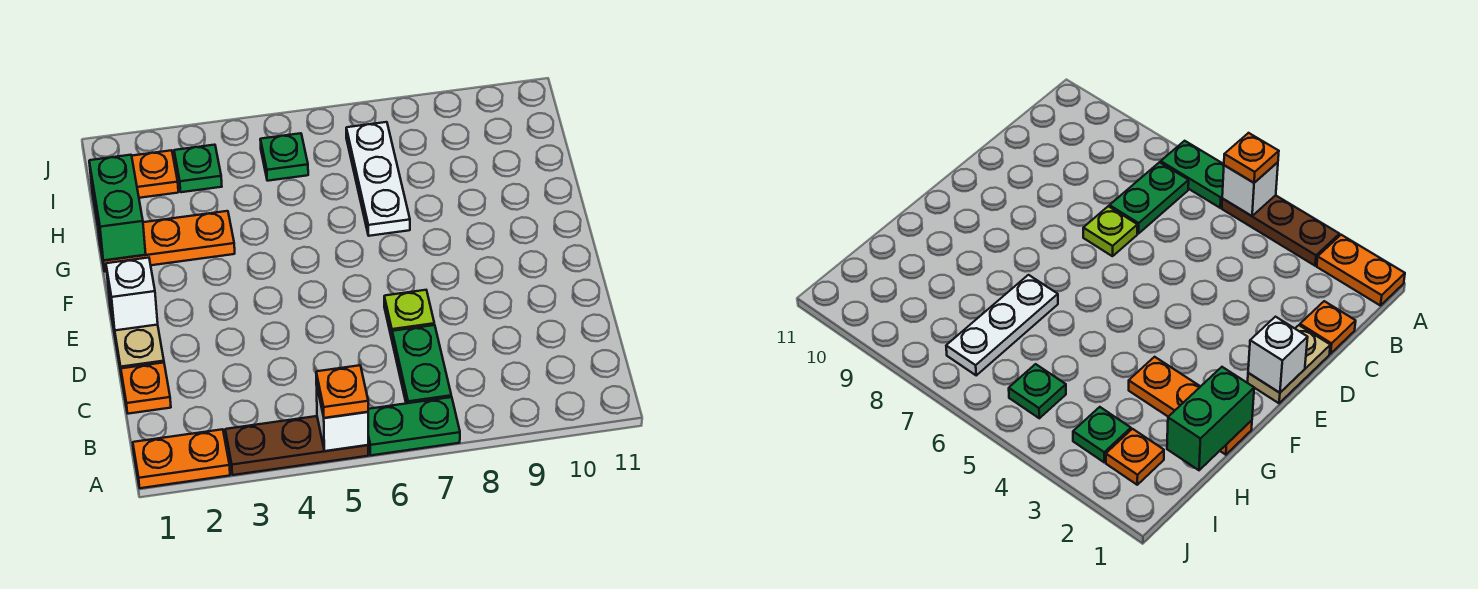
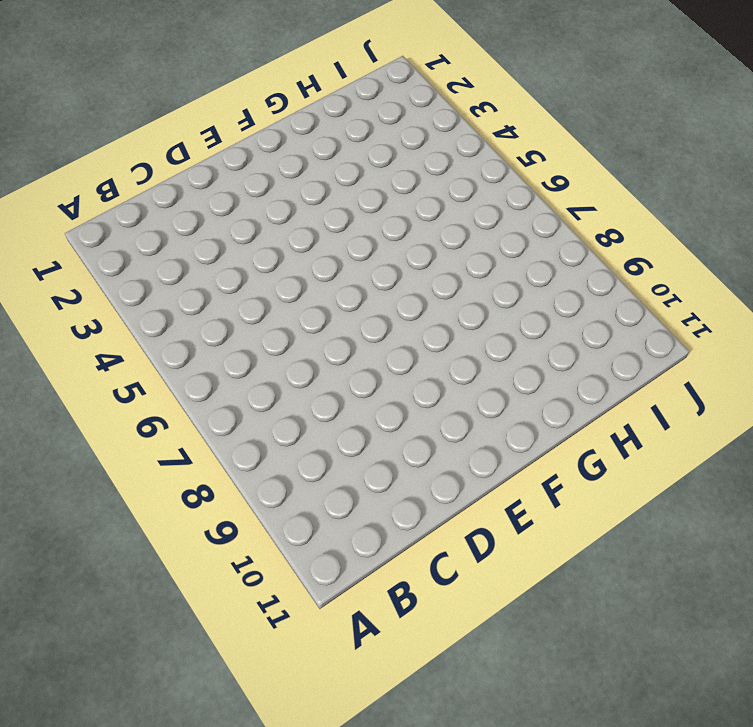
none -> orange 1x2 plate [133,429,230,488]
none -> brown 1x3 plate [225,416,368,475]
none -> green 1x2 plate [368,397,460,455]

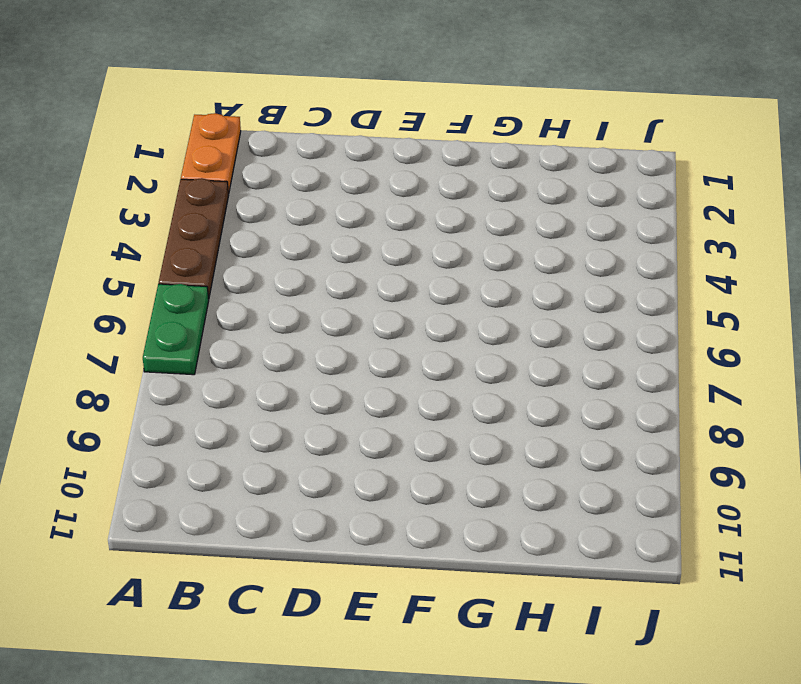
none -> green 1x2 plate [392,325,451,403]
none -> orange 1x1 plate [121,363,171,414]
none -> tan 1x2 plate [110,305,164,377]

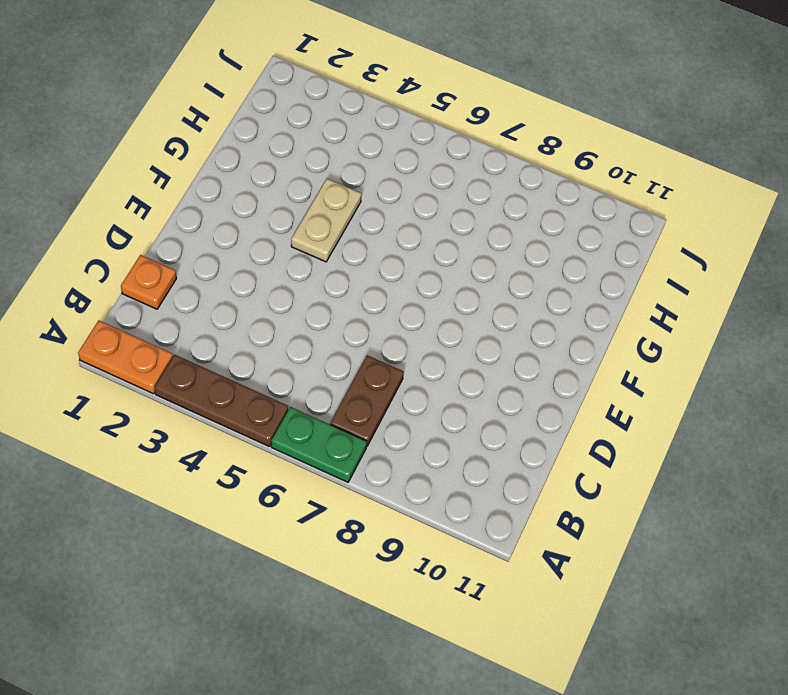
brown 1x2 plate [330,355,404,446] -> green 1x2 plate [392,325,451,403]
tan 1x2 plate [291,179,362,262] -> tan 1x2 plate moved to [110,305,164,377]
none -> lime 1x1 plate [384,290,434,339]
none -> orange 1x3 plate [98,211,235,272]
none -> white 1x3 plate [346,122,410,236]

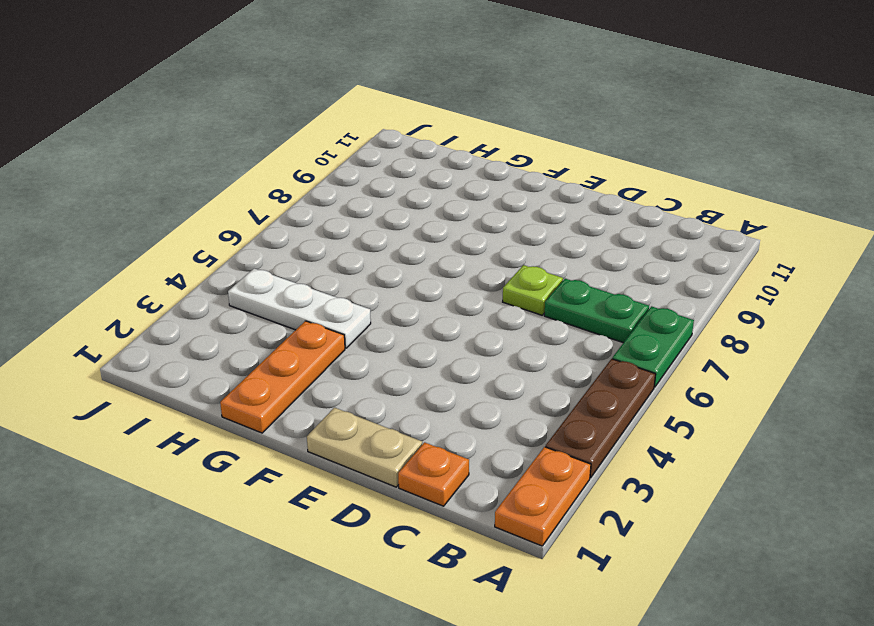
white 1x3 plate [228,269,371,348] -> white 1x3 plate moved to [346,122,410,236]
none -> orange 1x1 plate [132,150,178,198]
none -> green 1x1 plate [174,145,222,192]
none -> green 1x1 plate [260,133,308,181]

